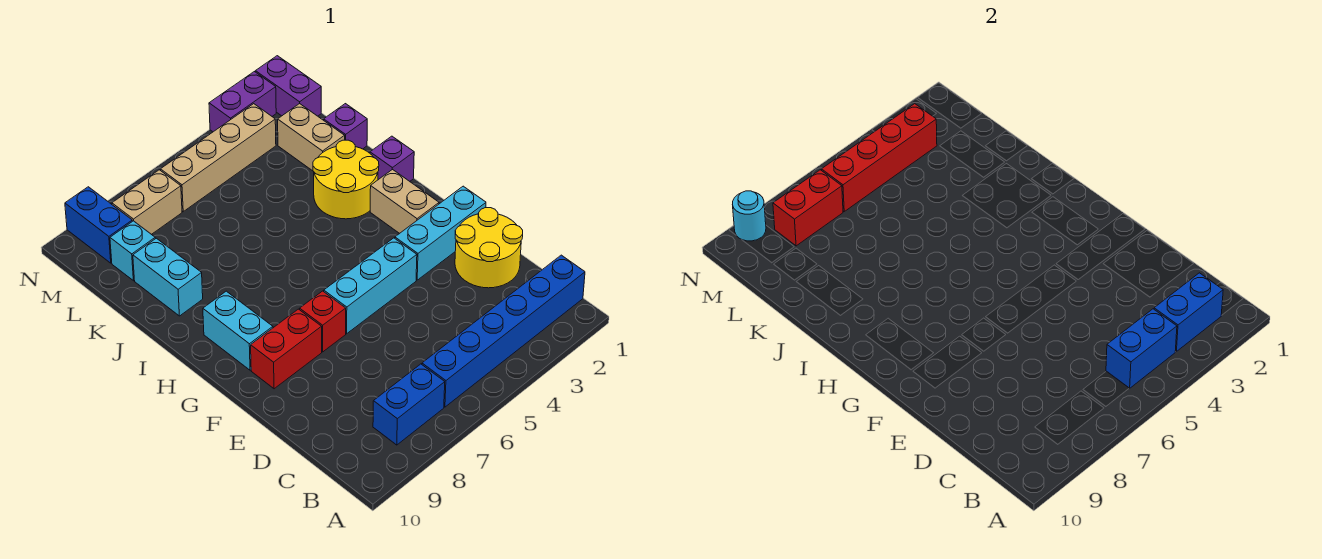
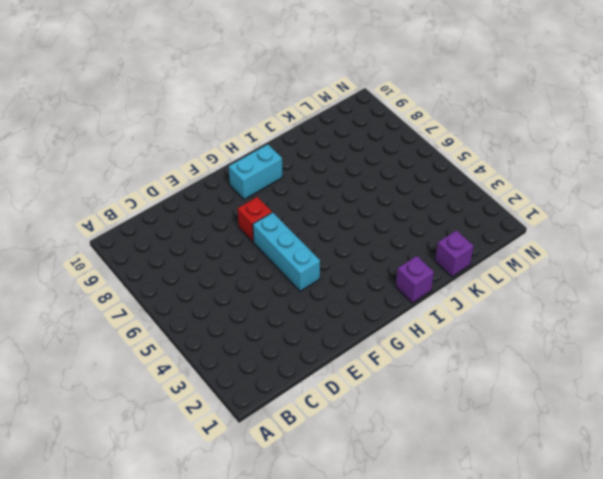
none -> blue 1x6 brick [422,255,585,407]
none -> blue 1x2 brick [373,364,445,445]
none -> yellow 2x2 round brick [455,208,523,288]

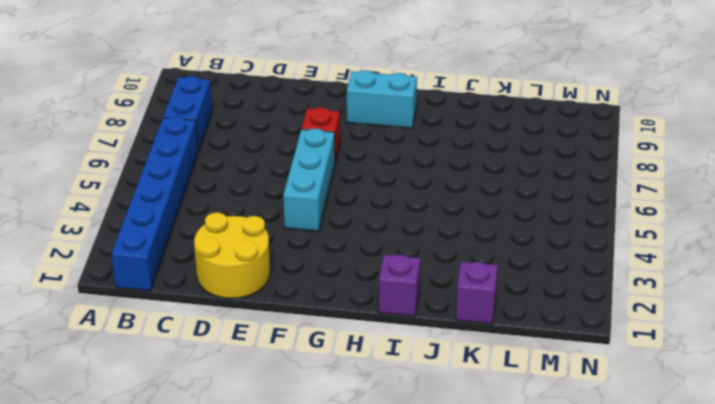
none -> cyan 1x3 brick [395,186,486,280]
none -> red 1x2 brick [251,309,322,389]
none -> tan 1x2 brick [370,169,439,233]

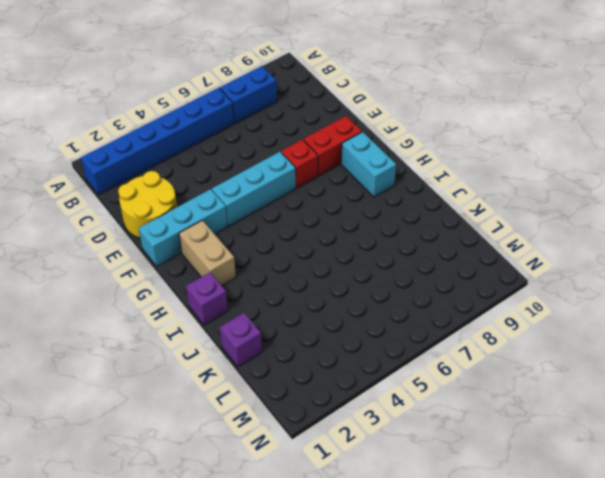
none -> yellow 2x2 round brick [313,140,379,219]
none -> cyan 1x2 brick [133,238,203,316]
none -> tan 1x2 brick [278,104,345,171]

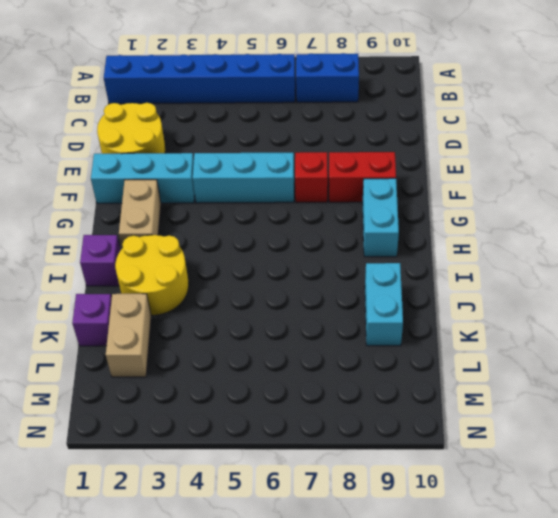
none -> cyan 1x1 brick [110,221,155,281]
none -> purple 1x2 brick [255,56,321,116]
none -> tan 1x4 brick [160,104,276,211]

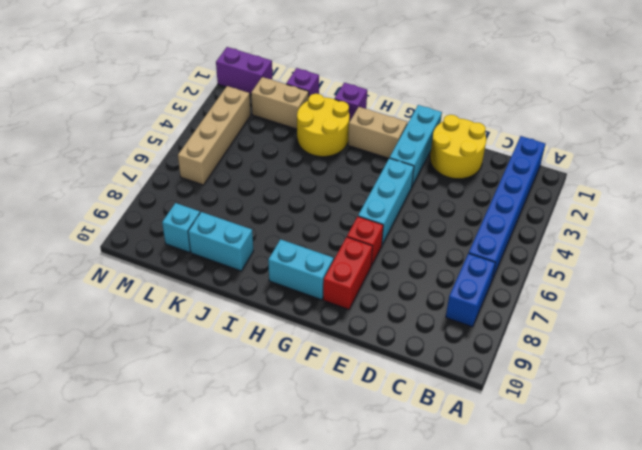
none -> tan 1x2 brick [112,170,182,234]
none -> blue 1x2 brick [65,187,132,263]
none -> purple 1x2 brick [209,72,276,132]

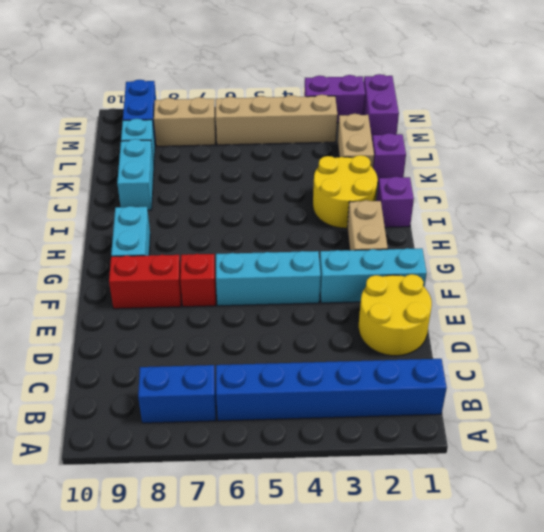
none -> blue 1x2 brick [1154,273,1223,352]
none -> blue 1x2 brick [1106,309,1177,388]
none -> red 1x4 brick [821,104,937,211]

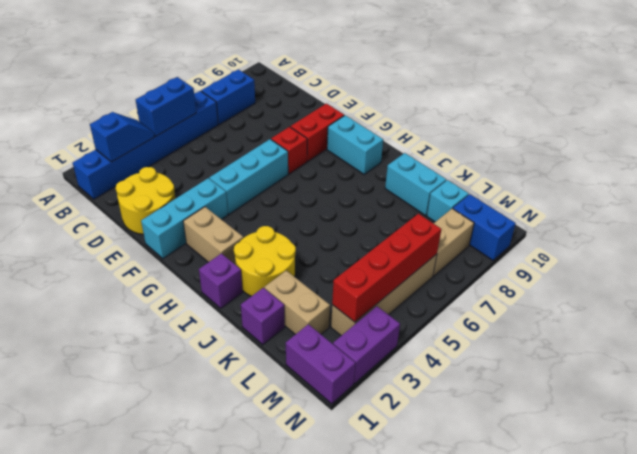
blue 1x2 slope [90,112,154,162] -> blue 1x2 brick [1154,273,1223,352]
none -> red 1x2 brick [773,170,843,246]
none -> cyan 1x1 round brick [732,191,766,241]

